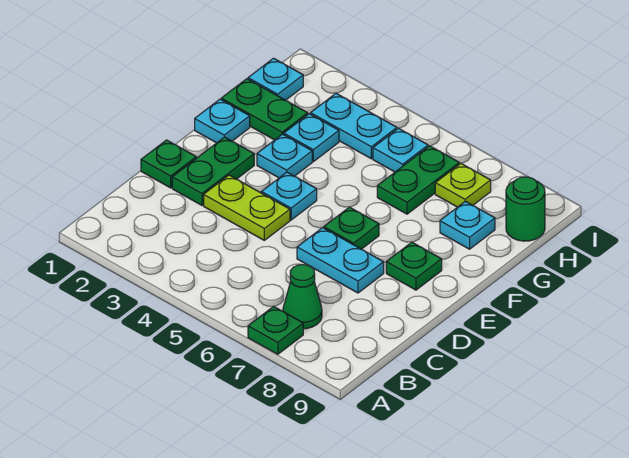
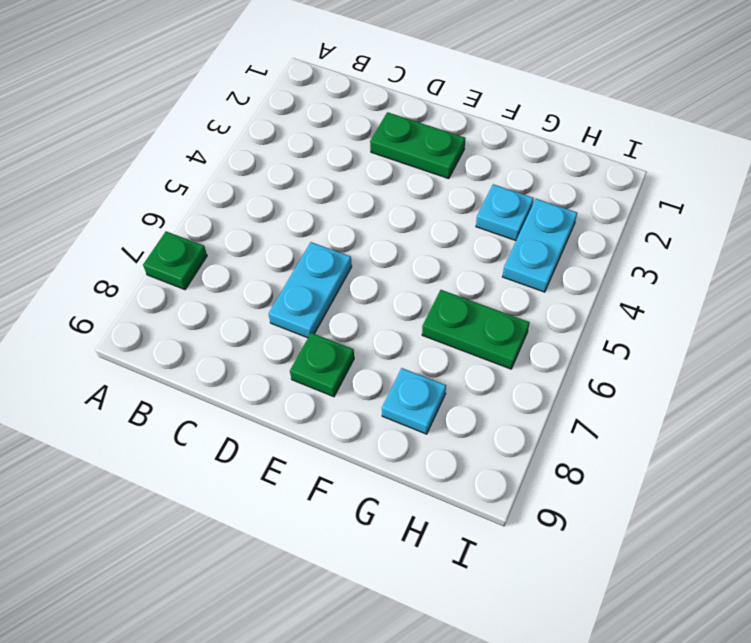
none -> green 1x1 cone [283,265,322,329]
none -> green 1x1 plate [141,140,196,188]
none -> lime 1x2 plate [204,175,290,240]

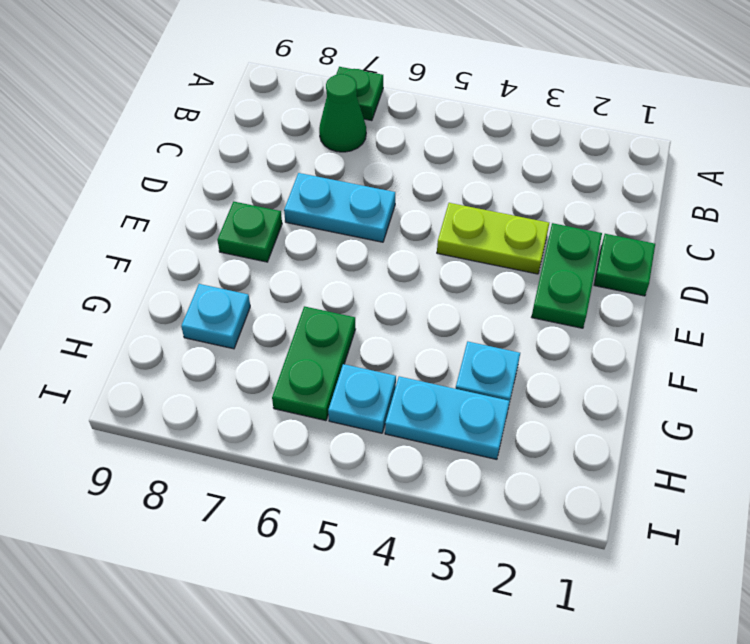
none -> cyan 1x1 plate [261,172,317,220]
none -> green 1x1 plate [324,207,379,249]
none -> cyan 1x1 plate [195,99,250,143]

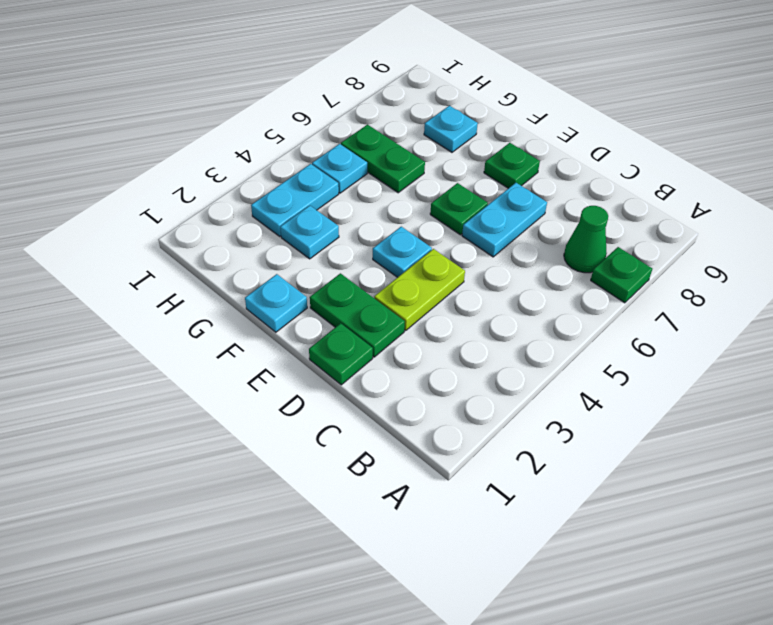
none -> cyan 1x1 plate [257,134,312,178]
none -> green 1x2 plate [221,79,308,140]
none -> cyan 1x1 plate [248,58,303,100]

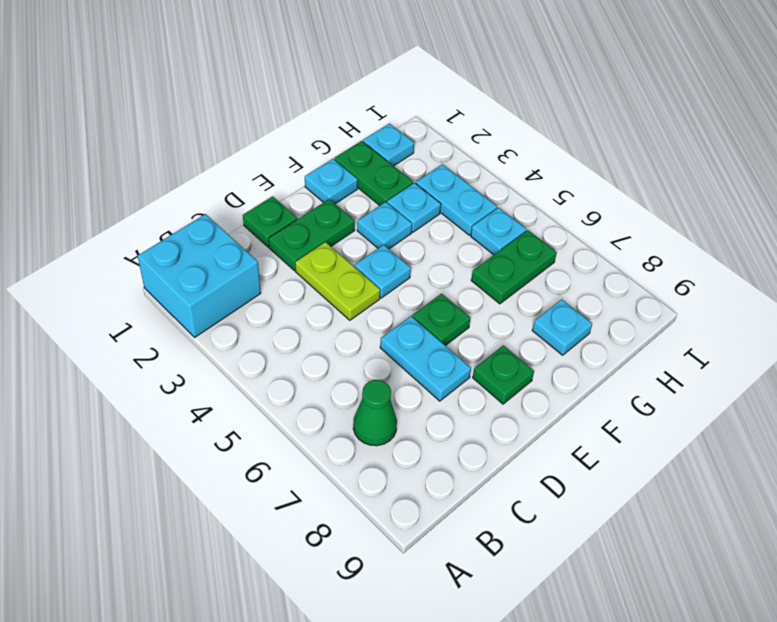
cyan 2x2 brick [138,214,261,337] -> none
none -> green 1x1 plate [248,306,303,354]
none -> lime 1x1 plate [435,164,491,207]
none -> green 1x1 round brick [506,177,545,241]

